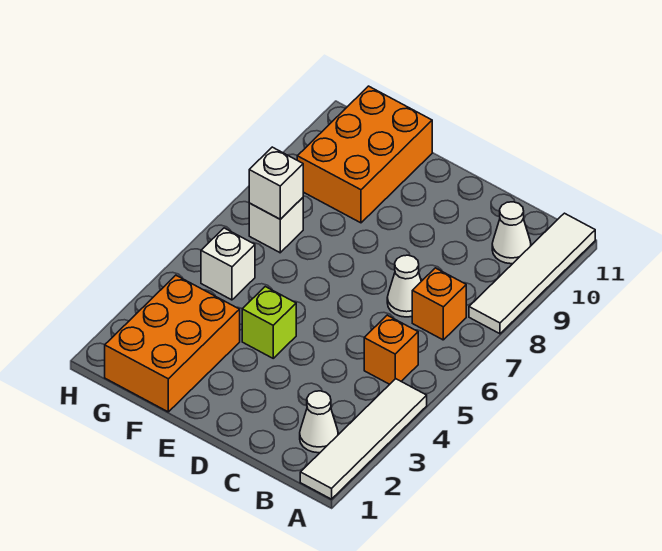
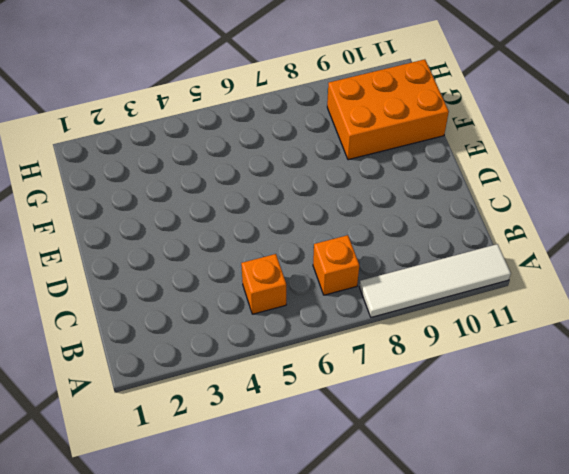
none -> white 1x4 tile [300,379,427,499]
none -> white 1x1 cone [300,391,338,453]
none -> white 1x1 cone [492,202,531,264]

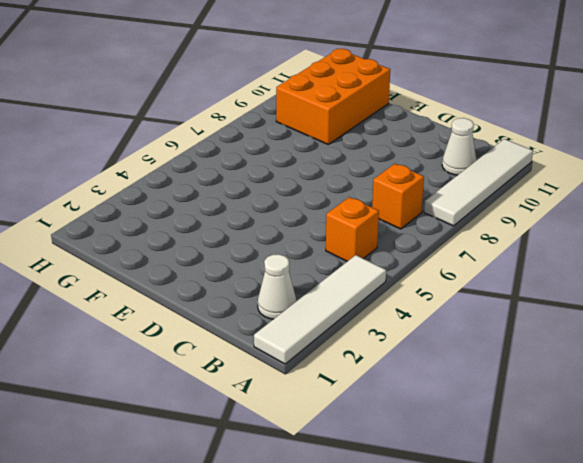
none -> white 1x1 cone [387,255,421,317]
none -> lime 1x1 brick [242,287,296,358]
none -> orange 2x3 brick [105,275,240,412]

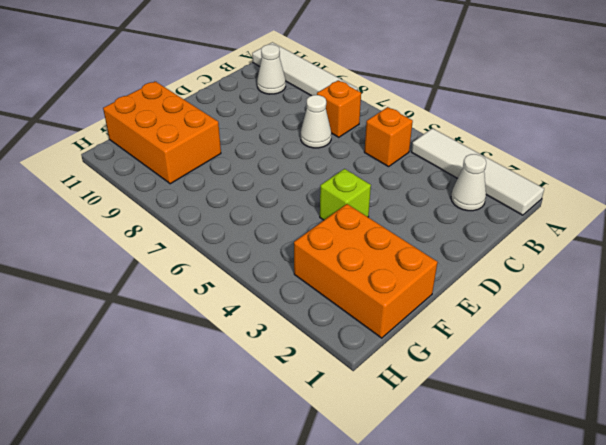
none -> white 1x1 brick [201,228,255,300]
none -> white 1x1 brick [249,198,303,253]
none -> white 1x1 brick [249,147,303,219]

